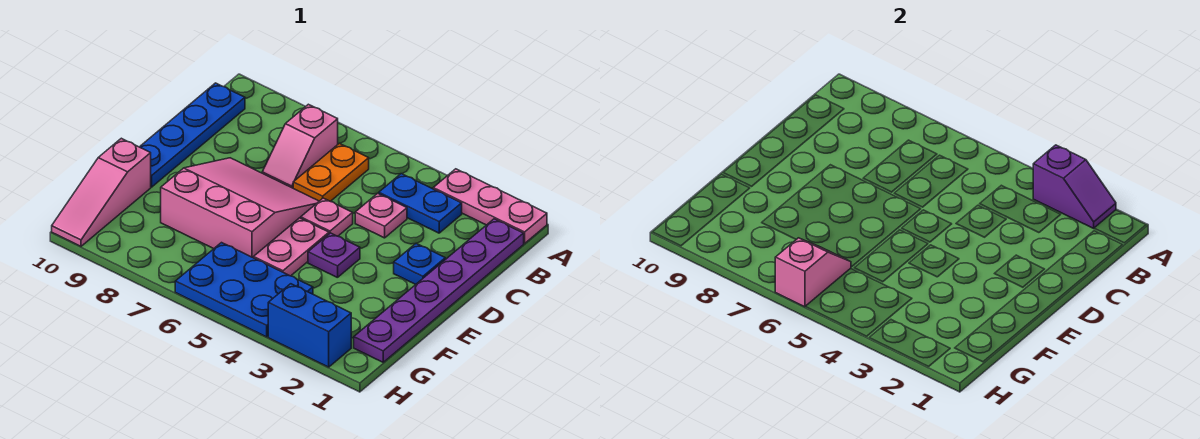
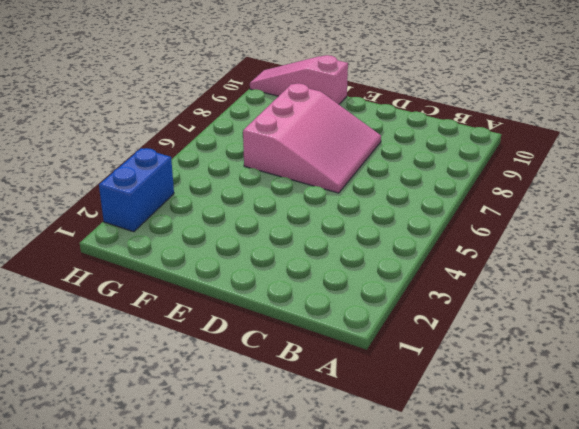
none -> pink 1x3 plate [433,169,547,244]
none -> purple 1x6 plate [354,219,524,362]
none -> blue 1x2 plate [378,174,462,233]

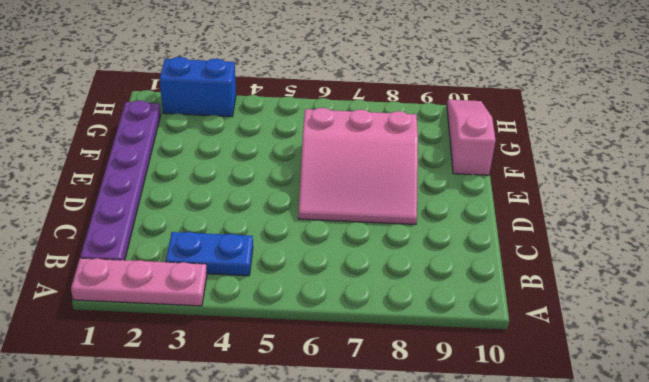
none -> orange 1x2 plate [293,143,369,201]
none -> pink 1x2 slope [262,104,338,188]
none -> blue 1x4 plate [140,83,245,187]

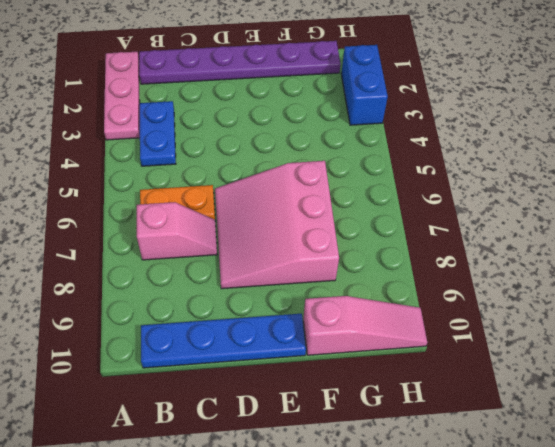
none -> pink 1x1 plate [355,193,407,238]
none -> blue 1x1 plate [394,243,445,285]
none -> pink 1x1 plate [301,198,353,236]

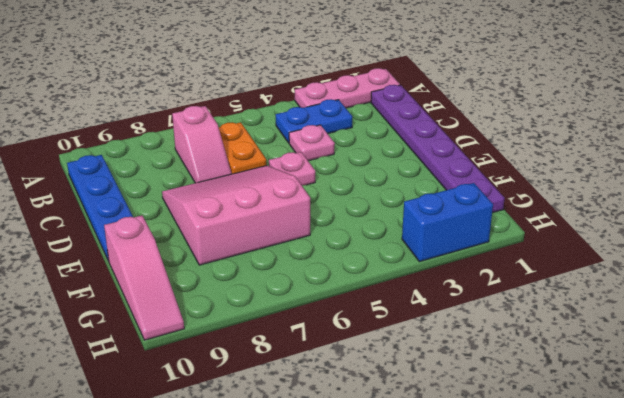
none -> blue 1x1 plate [394,243,445,285]
none -> purple 1x1 plate [308,233,360,278]
none -> pink 1x2 plate [254,218,329,276]

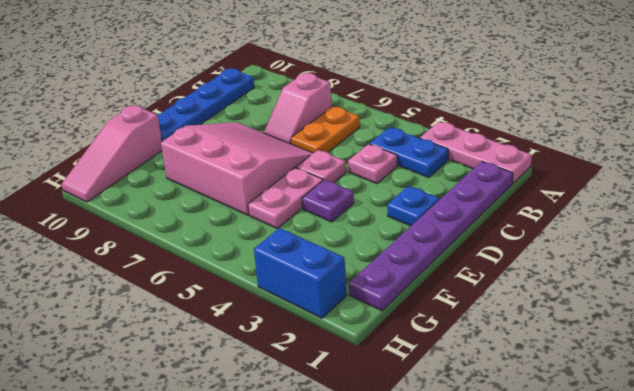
none -> blue 2x3 plate [175,243,313,337]
none -> purple 1x2 slope [1033,145,1116,228]
none -> pink 1x2 slope [775,238,851,307]

